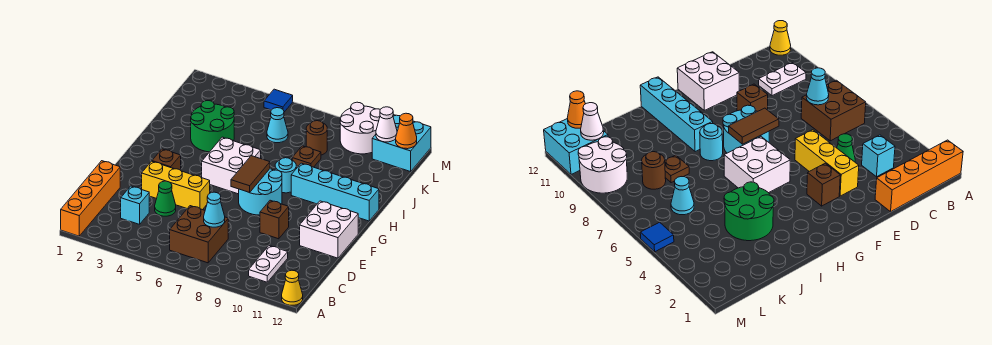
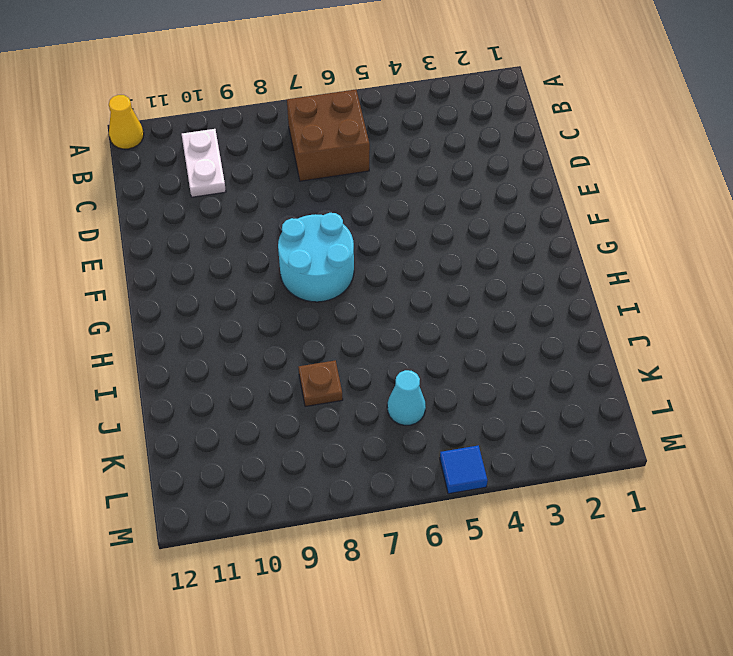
none -> orange 1x4 brick [61,161,120,236]
none -> cyan 1x1 brick [121,186,150,224]
none -> green 1x1 cone [155,181,176,216]

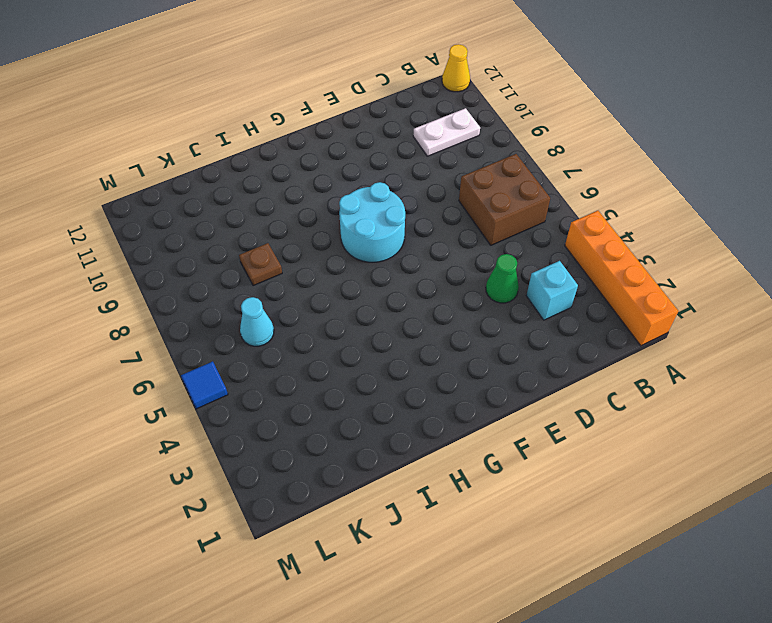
orange 1x4 brick [565,211,678,346] -> orange 1x4 brick turned to [61,161,120,236]
none -> yellow 1x3 brick [142,161,210,210]
none -> brown 1x1 brick [260,200,289,239]
none -> white 2x2 brick [300,201,358,258]

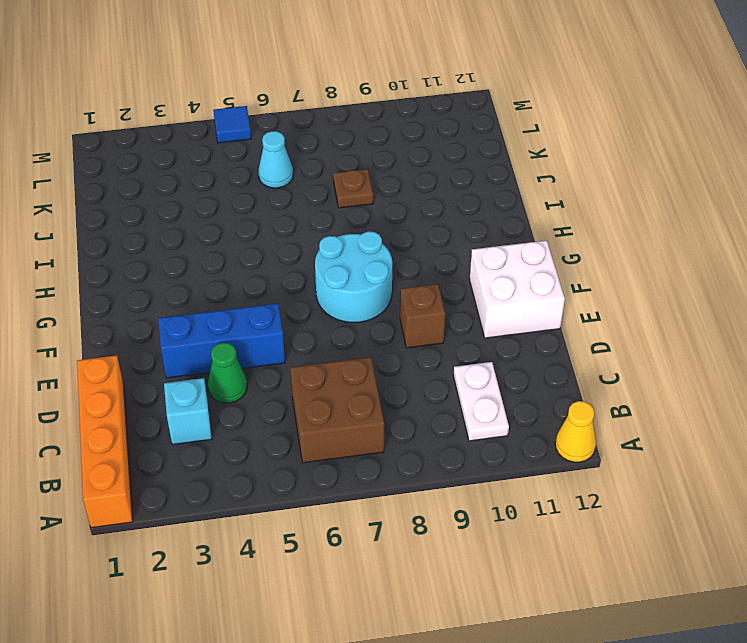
blue 1x3 brick [158,304,285,378] -> yellow 1x3 brick [142,161,210,210]
none -> brown 1x1 brick [152,149,181,170]
none -> white 2x2 brick [202,137,261,194]
none -> cyan 1x1 round brick [275,158,296,193]

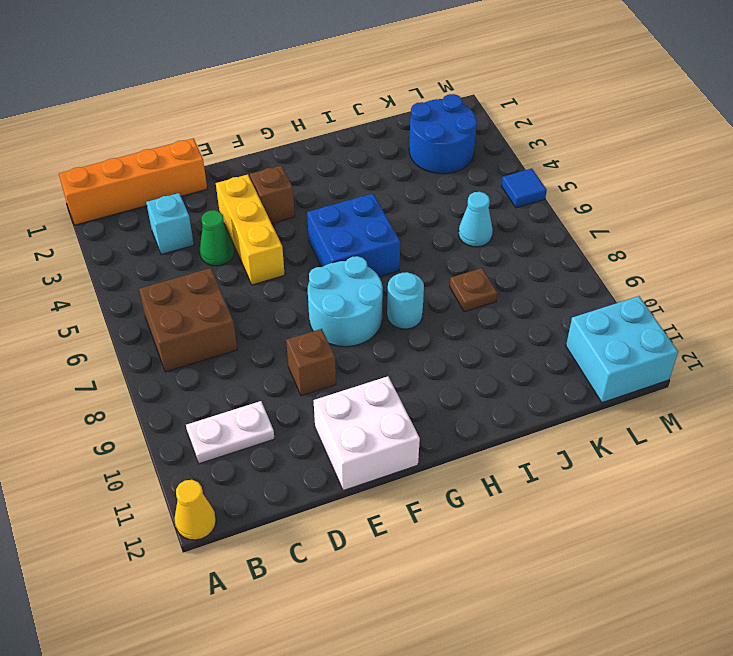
blue 2x2 brick [307,194,400,277] -> white 2x2 brick [202,137,261,194]
blue 2x2 round brick [409,94,477,174] -> none
none -> cyan 1x4 brick [291,163,379,221]
none -> green 2x2 round brick [191,101,234,152]
none -> brown 1x1 round brick [306,121,327,155]

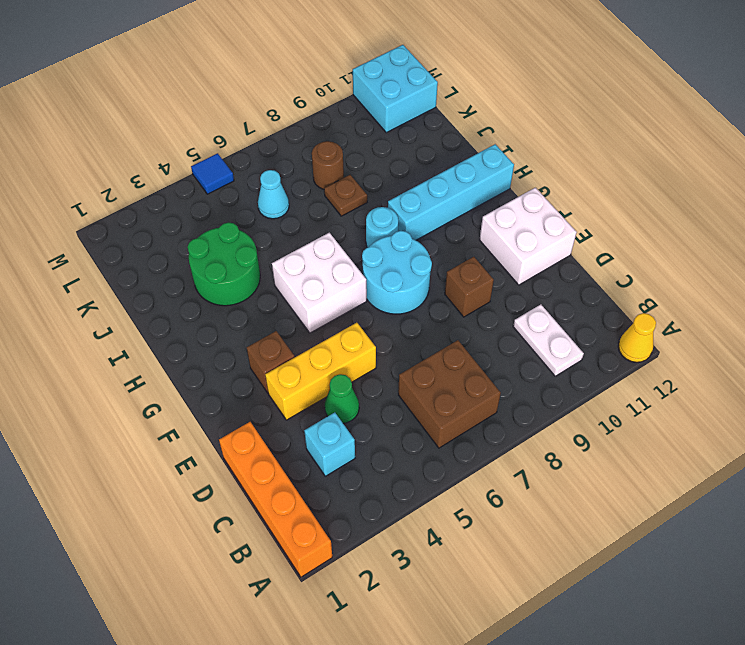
none -> white 2x2 round brick [340,102,380,154]
none -> cyan 1x1 cone [204,192,225,227]
none -> brown 1x2 tile [231,156,270,193]

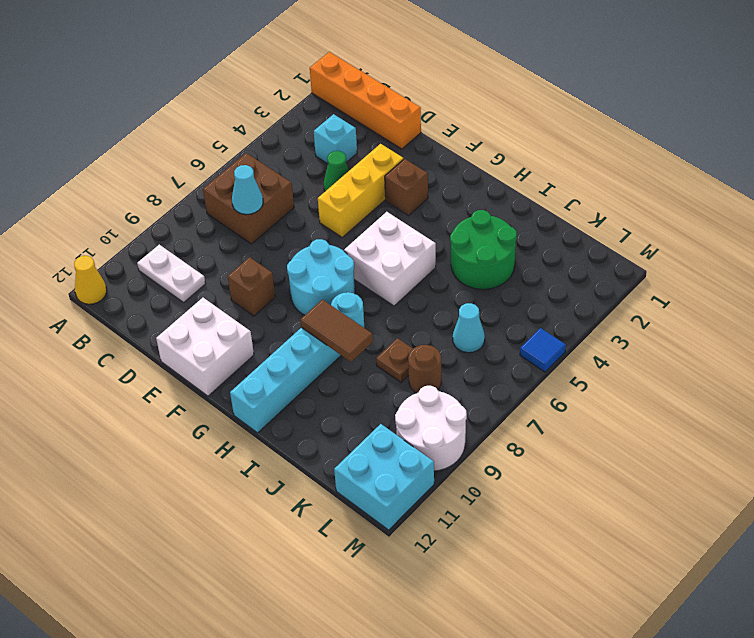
brown 1x2 tile [301,300,373,362] -> brown 1x2 tile moved to [231,156,270,193]
none -> white 1x1 cone [376,107,397,142]
none -> orange 1x1 cone [396,113,417,149]

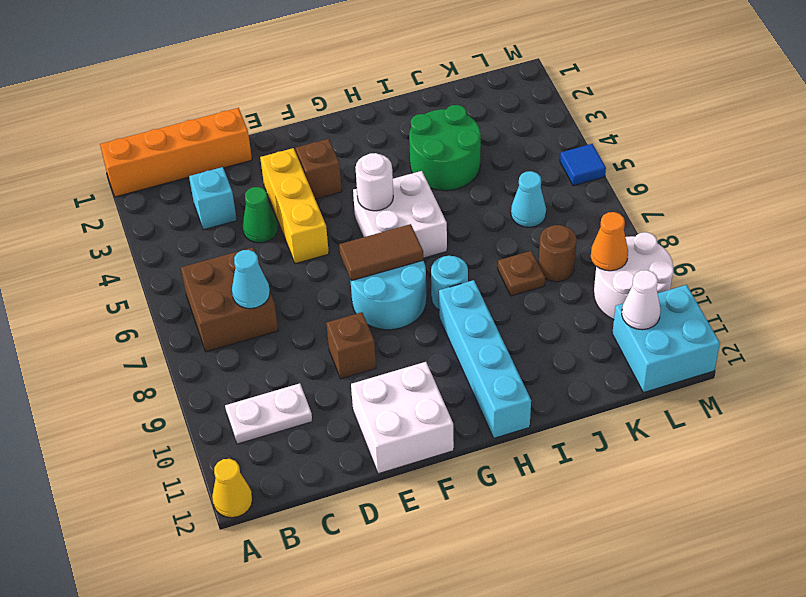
white 1x1 round brick [355,153,393,211] -> none
orange 1x1 cone [591,212,628,271] -> orange 1x1 cone moved to [396,113,417,149]

